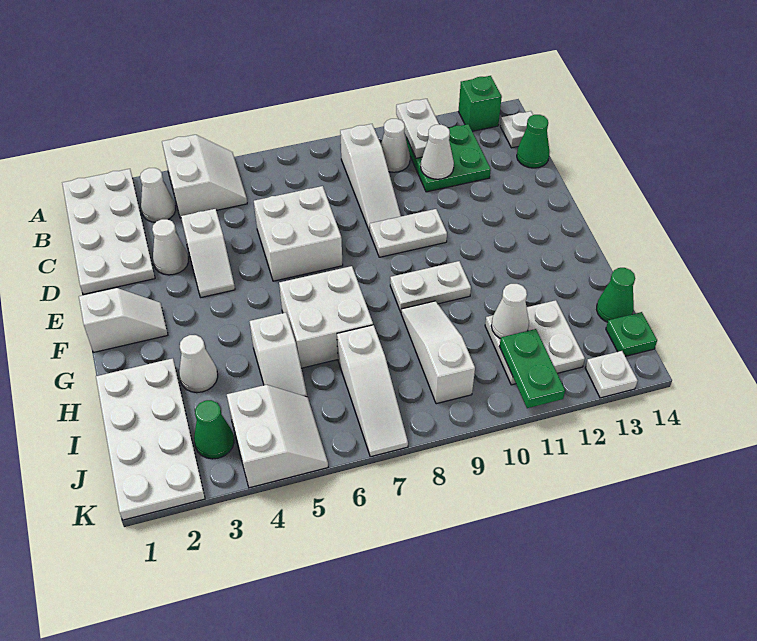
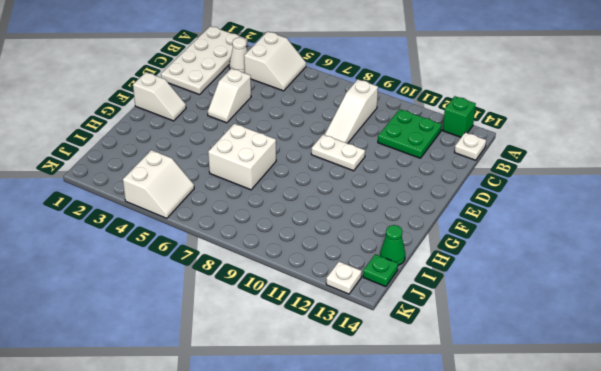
none -> white 1x1 cone [381,119,410,172]
none -> green 1x1 cone [517,115,549,168]
none -> white 1x1 cone [152,219,188,275]
none -> white 2x2 brick [254,186,343,281]

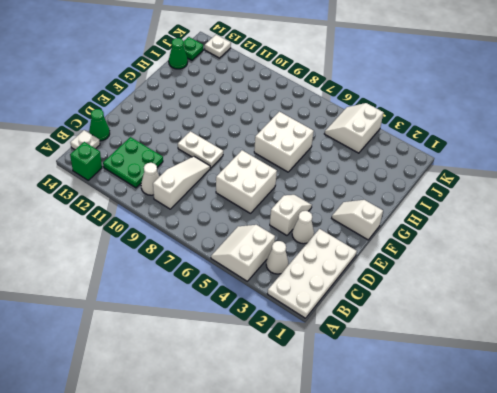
none -> white 1x2 plate [390,261,471,312]
none -> white 2x4 plate [96,358,205,520]
none -> white 1x1 cone [179,335,218,393]
none -> white 1x2 slope [249,313,307,397]

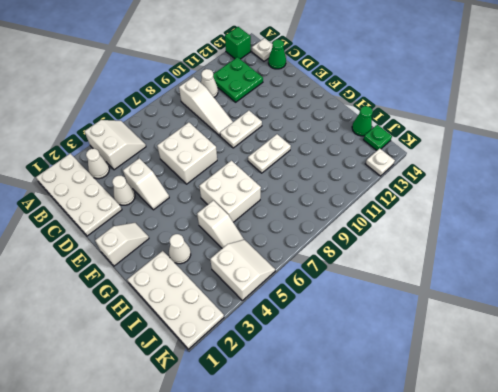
none -> white 1x3 slope [401,301,475,404]
none -> white 1x3 slope [337,325,408,457]
none -> white 2x2 plate [485,300,585,385]
none -> green 1x1 cone [194,400,234,459]

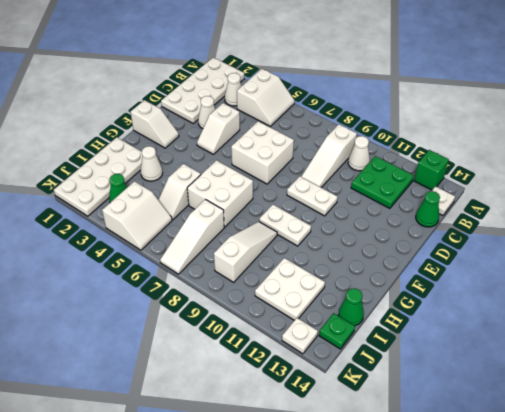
none -> white 1x2 plate [396,99,439,158]
none -> white 1x1 cone [421,125,454,179]
none -> white 1x1 cone [491,284,529,339]
none -> green 1x2 plate [499,329,565,408]

